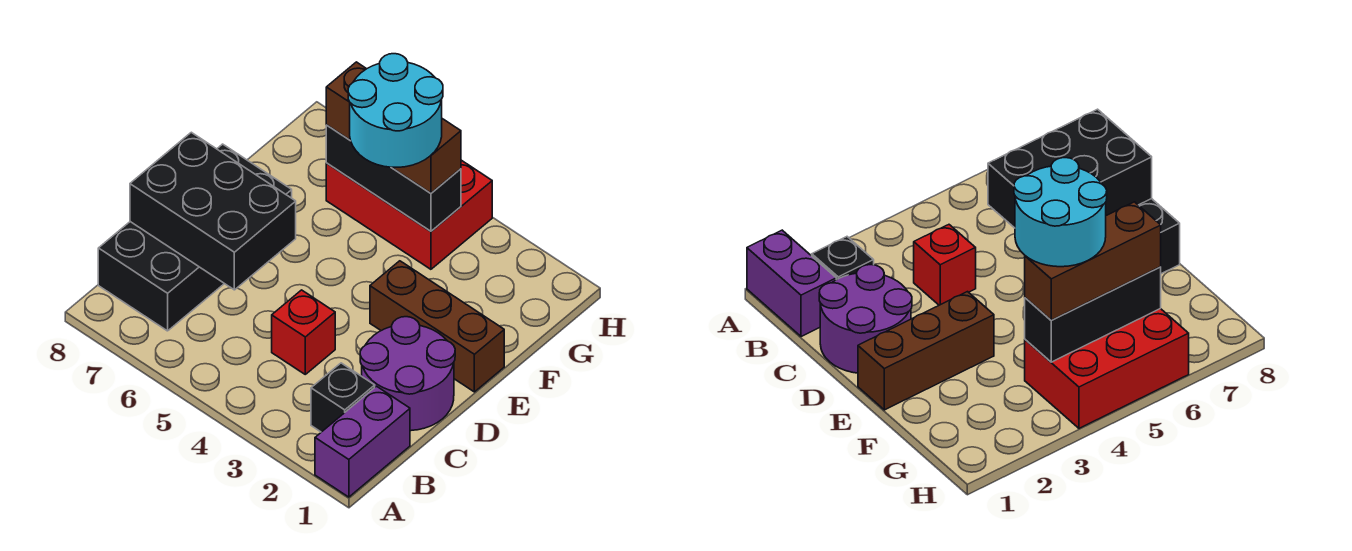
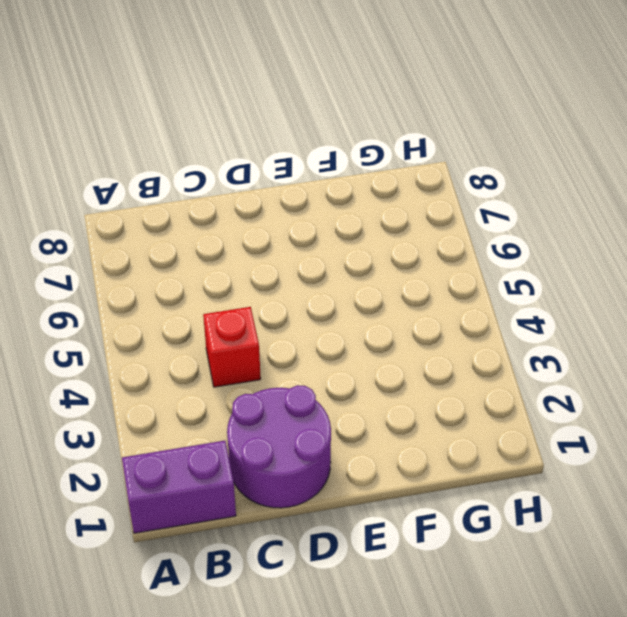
none -> black 1x1 brick [311,363,375,432]
none -> black 2x4 brick [98,144,292,331]

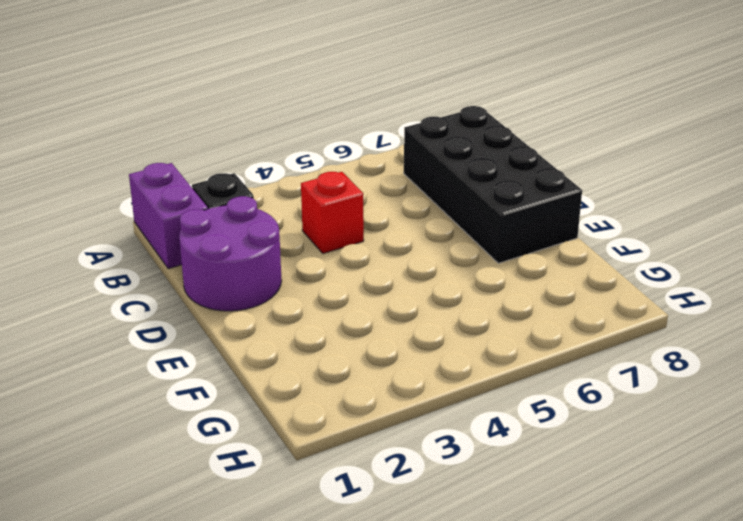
none -> brown 1x3 brick [370,261,504,392]
none -> red 2x3 brick [326,160,492,269]

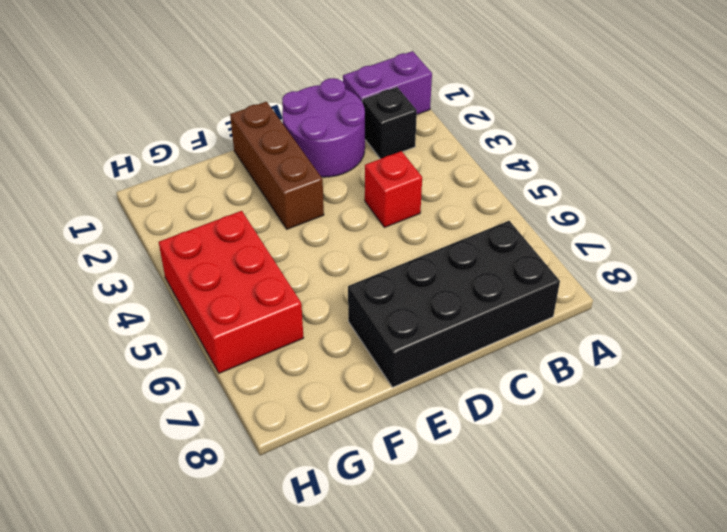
none -> black 2x3 brick [130,132,296,290]
none -> black 1x3 brick [326,125,461,231]

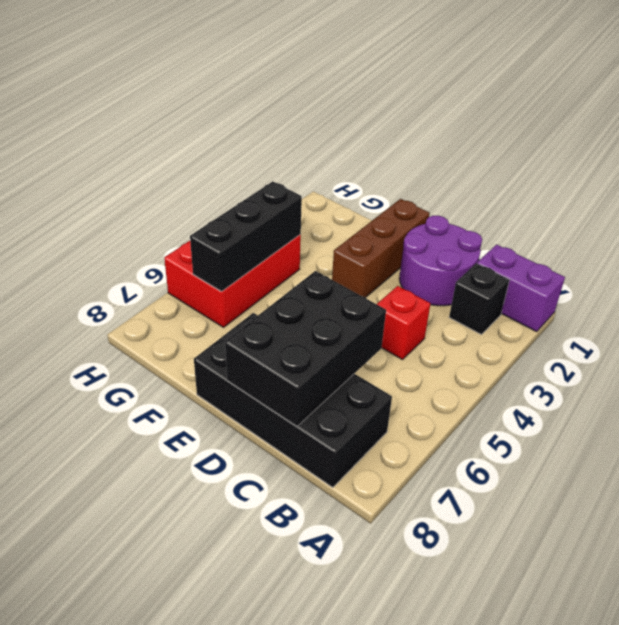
none -> brown 1x3 brick [326,62,461,193]
none -> cyan 2x2 round brick [348,54,443,167]

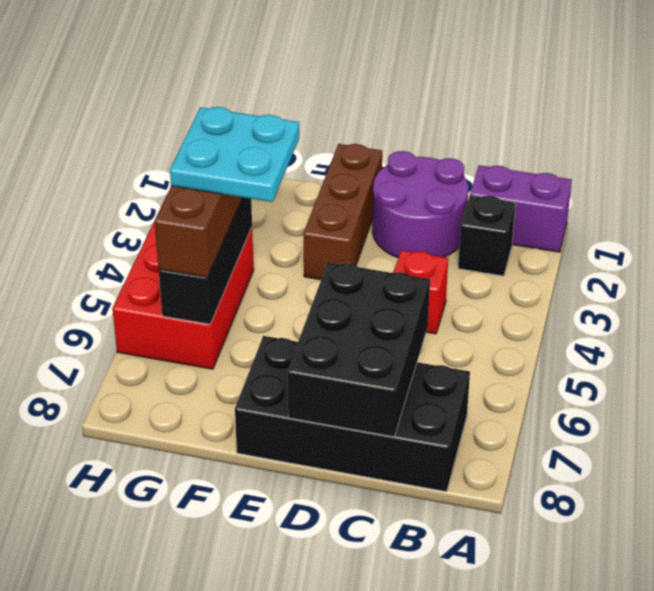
cyan 2x2 plate [170,107,299,202] -> cyan 2x2 round brick [348,54,443,167]

